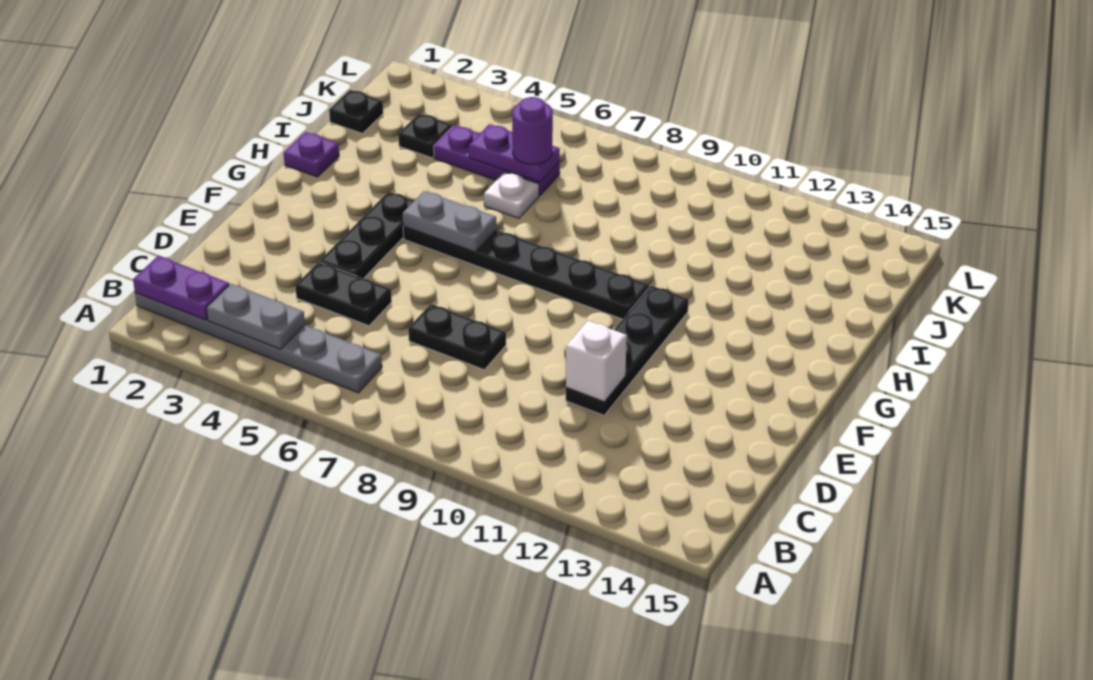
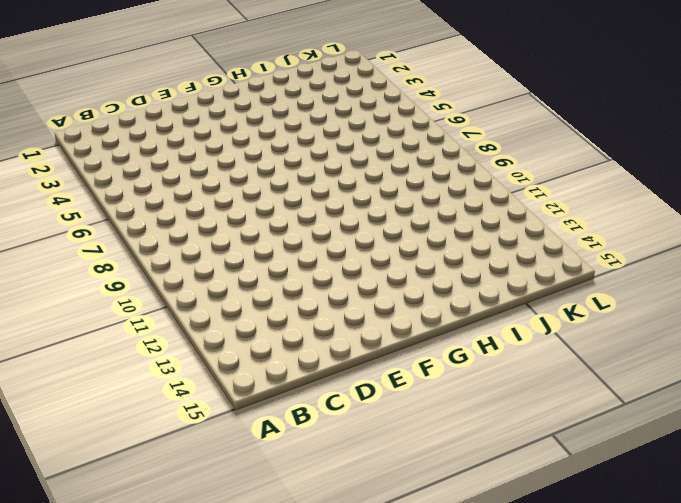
none -> grey 1x6 plate [135,293,382,393]
none -> black 1x2 plate [295,262,392,326]
none -> black 1x2 plate [408,304,506,370]

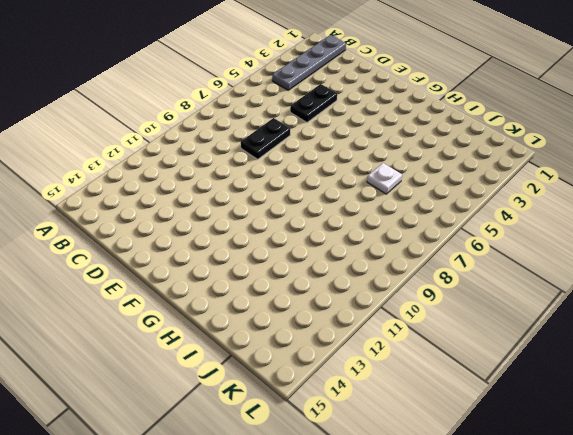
grey 1x4 plate [272,35,346,90] -> grey 1x6 plate [135,293,382,393]
none -> black 1x4 plate [566,285,689,415]
none -> black 1x3 plate [320,192,414,278]
none -> black 1x6 plate [403,226,649,319]

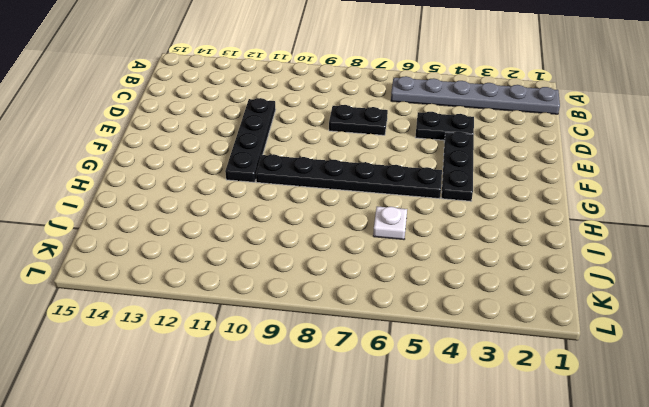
none -> purple 1x1 plate [284,132,339,177]
none -> black 1x1 plate [329,90,383,134]
none -> black 1x1 plate [398,113,452,158]

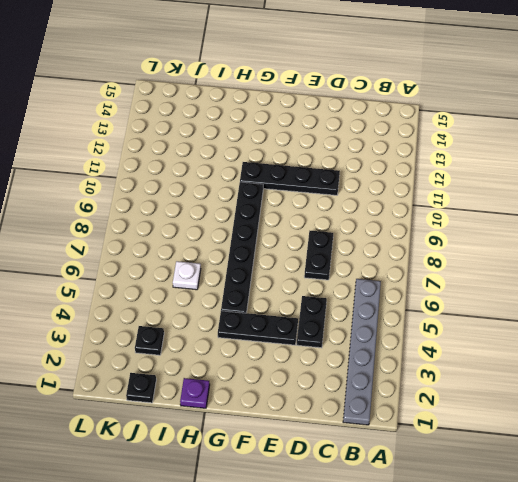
none -> purple 1x3 plate [434,125,560,196]
none -> purple 1x2 plate [133,256,229,320]
none -> grey 1x2 plate [206,284,305,349]

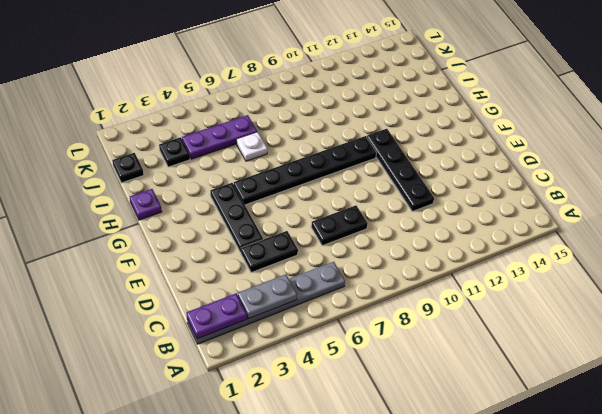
none -> white 1x1 brick [566,321,627,402]
none -> grey 1x2 plate [403,191,496,252]
none -> purple 1x2 plate [469,124,560,182]

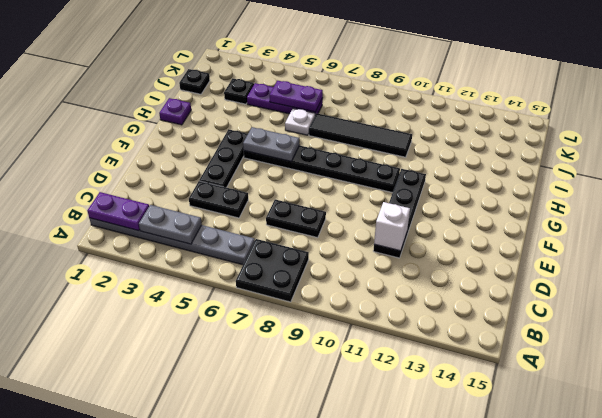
black 2x2 plate [236,239,309,302] -> none
black 1x4 tile [309,113,412,157] -> none
none -> purple 1x1 round brick [512,97,553,164]

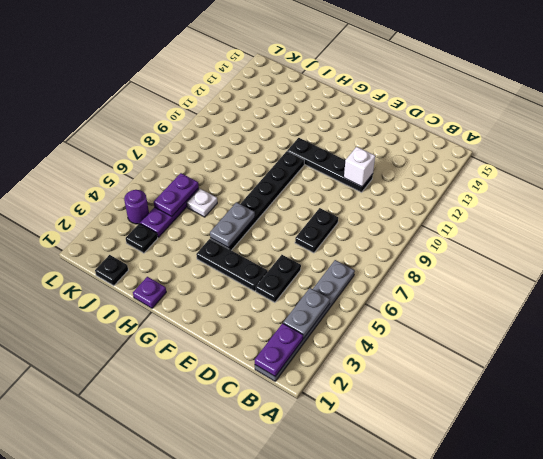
purple 1x1 round brick [124,190,149,224] -> purple 1x1 round brick moved to [512,97,553,164]

